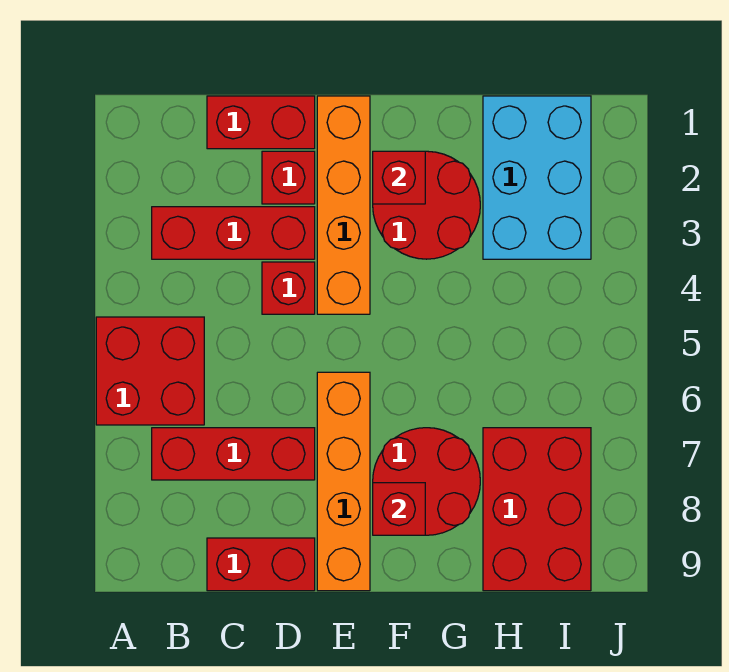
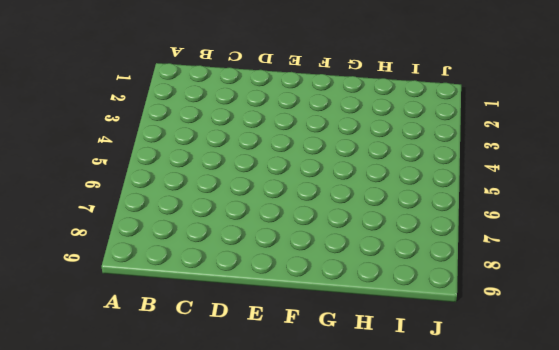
none -> red 2x2 brick [96,317,204,425]
none -> red 1x3 brick [152,207,315,259]
none -> red 1x3 brick [152,428,315,480]

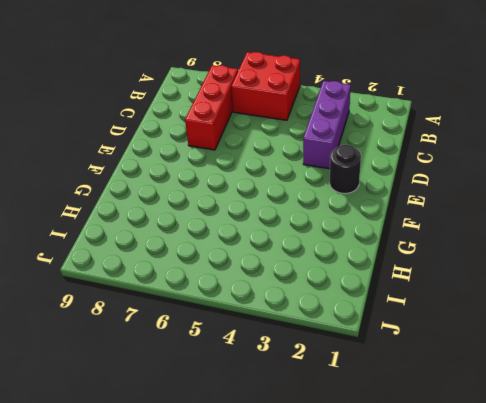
purple 1x3 brick [303,81,351,169] -> red 1x3 brick [152,207,315,259]
black 1x1 round brick [329,145,361,194] -> orange 1x4 brick [317,96,370,314]
none -> red 1x2 brick [207,96,315,149]
none -> red 1x2 brick [207,538,315,591]
none -> red 1x1 brick [262,151,315,204]

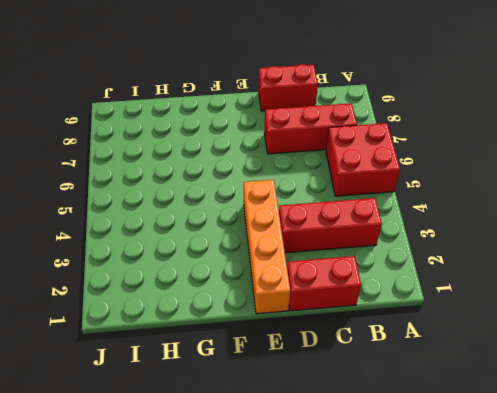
none -> red 1x1 brick [262,151,315,204]
none -> red 1x1 brick [262,262,315,314]
none -> orange 1x4 brick [317,372,370,591]

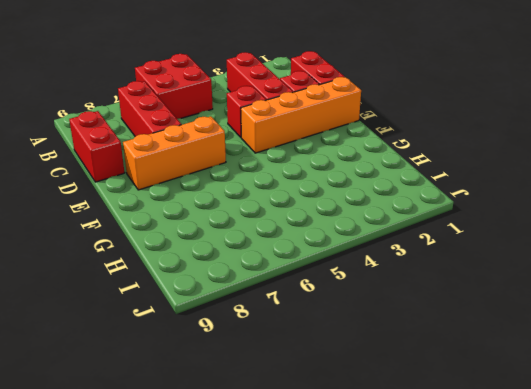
orange 1x3 brick [123,116,226,190] -> orange 1x4 brick [317,372,370,591]
none -> red 2x2 round brick [373,151,480,259]
none -> red 2x2 round brick [373,428,480,535]
none -> cyan 2x3 brick [483,96,591,259]

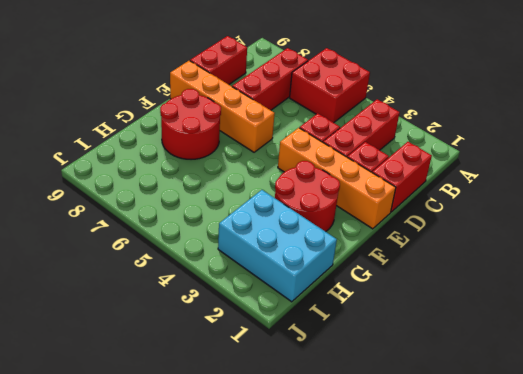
none -> red 2x3 brick [483,428,591,591]
none -> red 1x1 brick [373,151,425,204]
none -> red 1x1 brick [373,483,425,535]

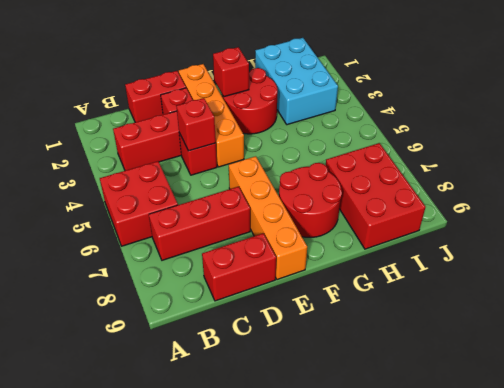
red 1x1 brick [176,98,216,151] -> red 1x1 brick moved to [373,483,425,535]

